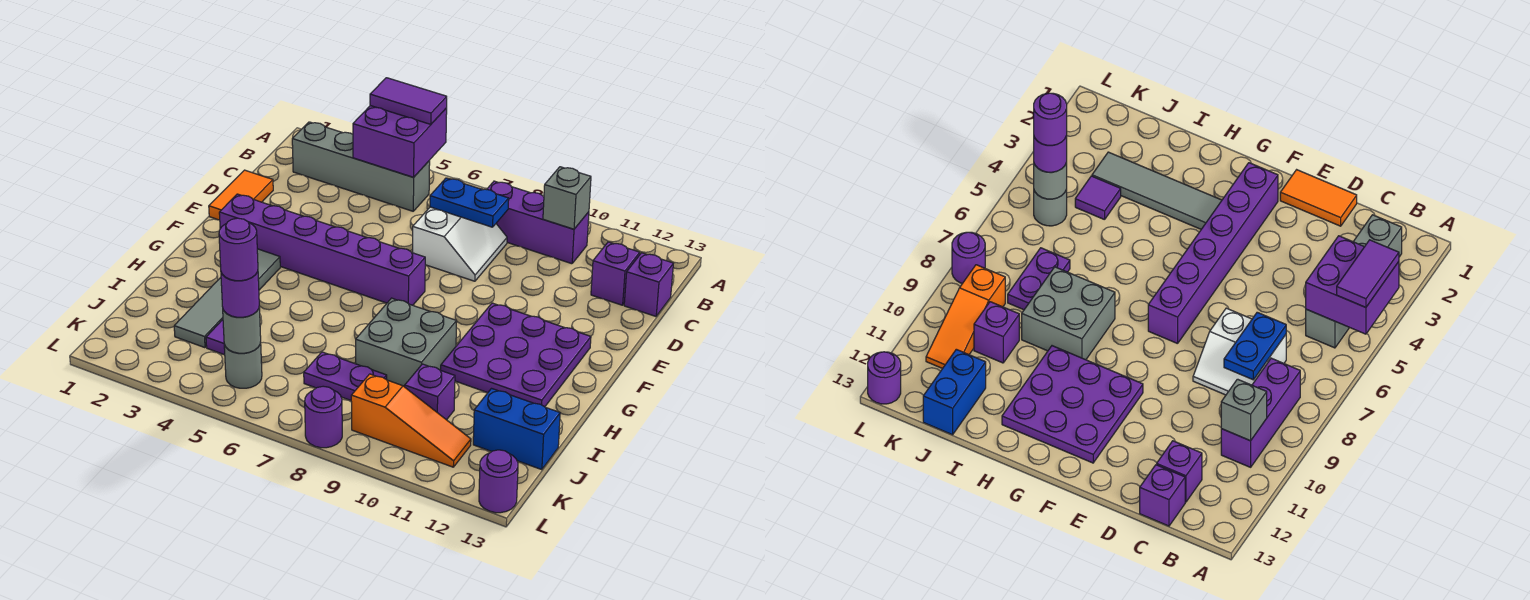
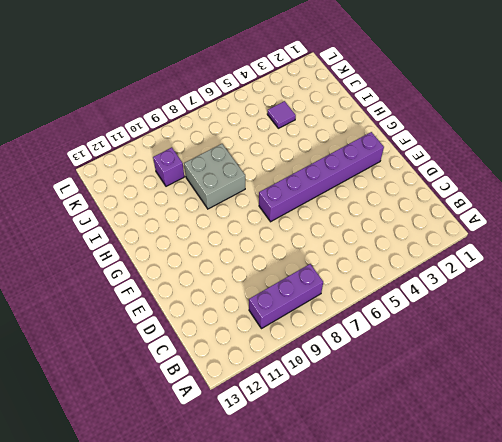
none -> grey 1x4 brick [292,122,430,211]
none -> white 2x2 slope [413,207,507,281]
none -> purple 1x1 brick [591,242,640,305]

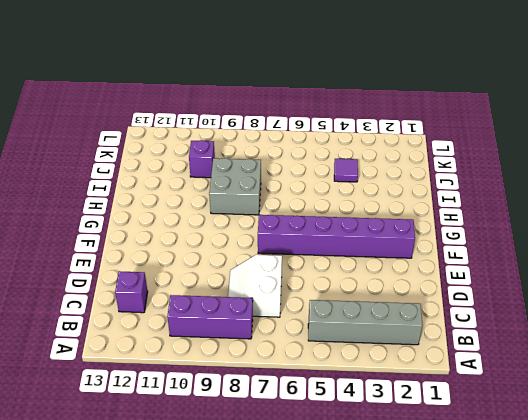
none -> purple 1x1 brick [624,253,673,316]
none -> orange 1x2 tile [209,170,273,220]
none -> purple 3x3 plate [441,303,591,407]

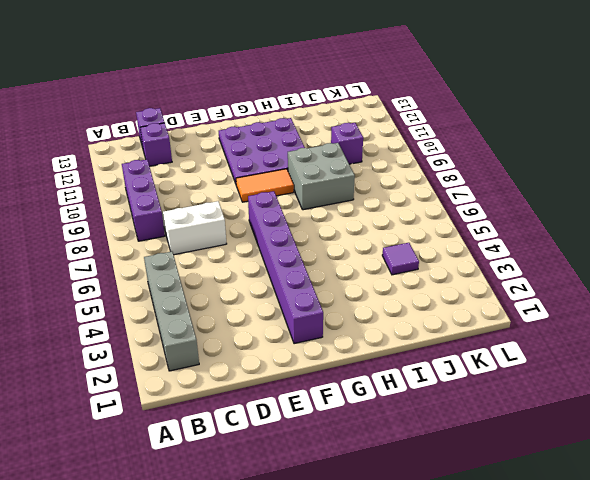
orange 1x2 tile [236,169,294,202] -> orange 1x2 tile moved to [209,170,273,220]
none -> grey 1x4 tile [174,249,280,348]
none -> purple 1x2 plate [304,352,387,400]
none -> blue 1x2 brick [473,389,560,470]

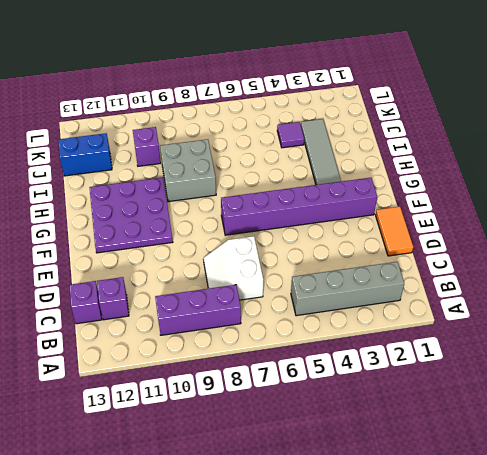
none -> purple 1x2 plate [304,352,387,400]
none -> grey 1x1 round brick [224,343,262,388]
none -> orange 1x3 slope [351,374,471,467]

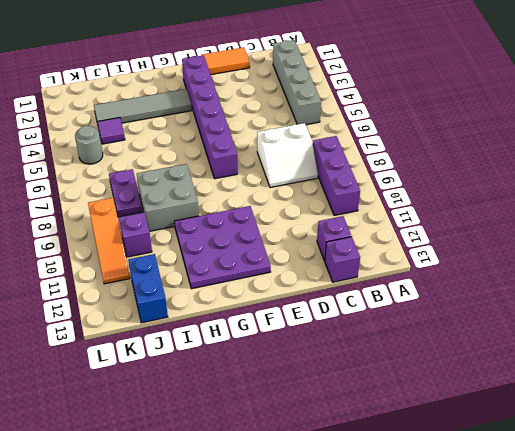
none -> purple 1x1 round brick [305,386,342,448]
none -> purple 1x1 round brick [479,450,518,513]
none -> purple 2x2 brick [353,106,447,177]

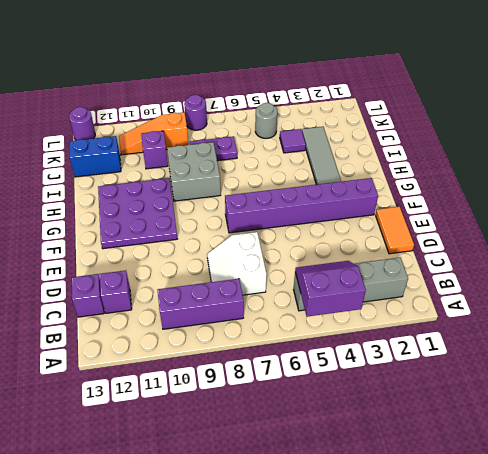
purple 2x2 slope [295,261,366,317] -> purple 2x2 brick [353,106,447,177]
none -> grey 1x1 brick [543,167,591,229]
none -> blue 1x2 plate [430,178,509,227]
none -> grey 1x1 round brick [223,308,261,353]

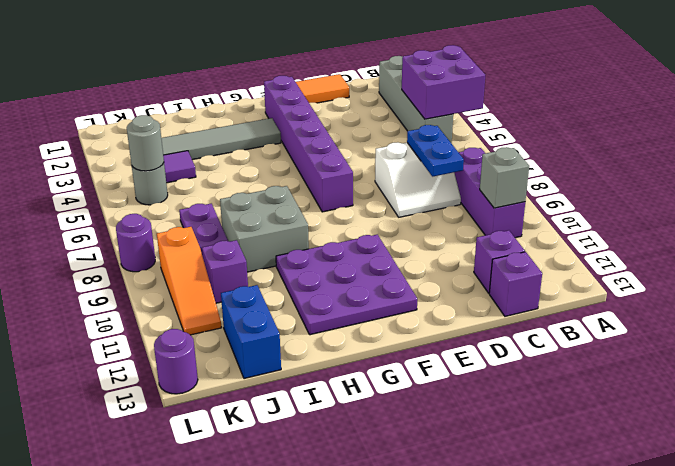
none -> purple 1x2 tile [370,78,447,124]
none -> purple 1x1 round brick [221,272,259,317]
none -> purple 1x1 round brick [219,218,258,281]

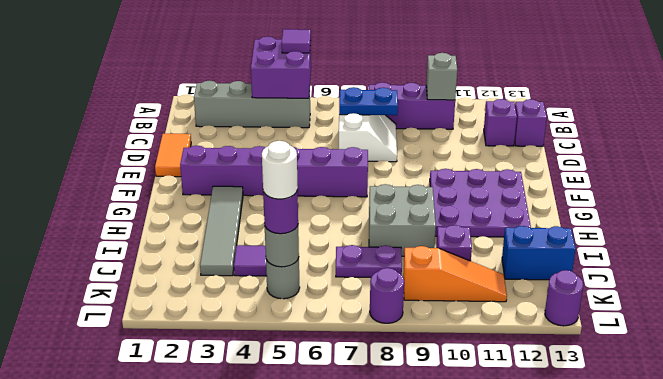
purple 1x1 tile [282,29,311,53] -> purple 1x2 tile [370,78,447,124]
white 1x1 round brick [262,141,298,199] -> purple 1x1 round brick [219,218,258,281]

